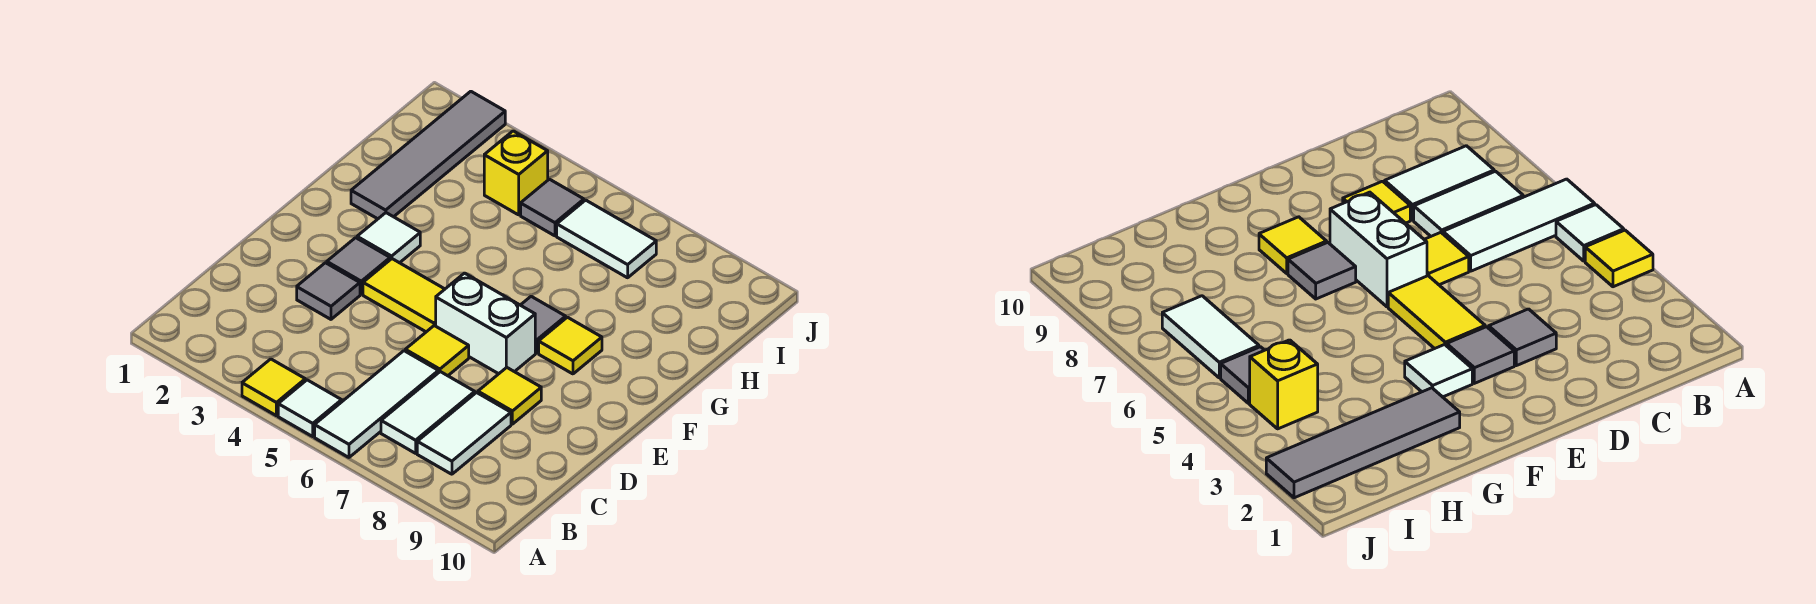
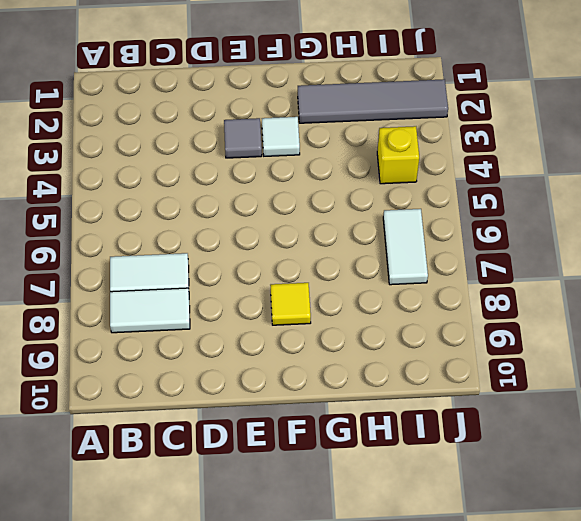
none -> yellow 1x1 tile [242,359,305,416]
none -> white 1x1 tile [278,380,342,436]
none -> white 1x3 tile [315,351,438,457]

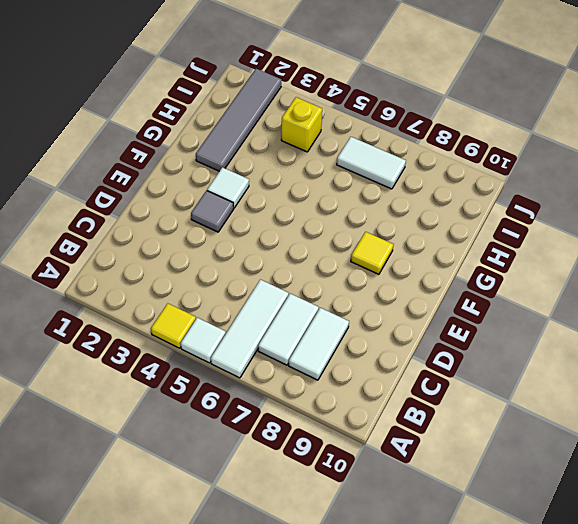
none -> grey 1x1 tile [297,263,360,319]
none -> yellow 1x1 tile [405,326,469,376]
none -> yellow 1x1 tile [478,367,541,424]

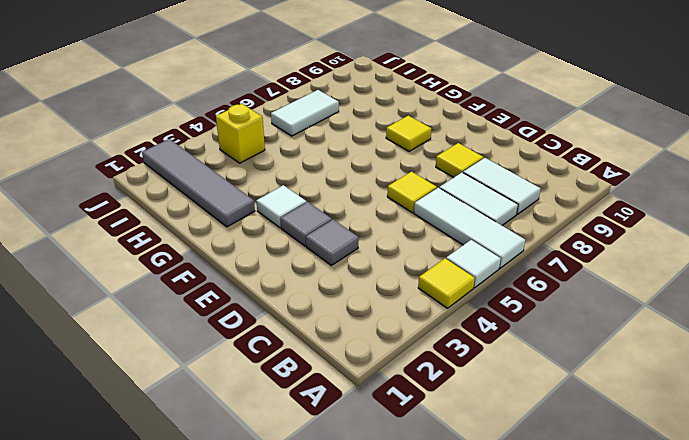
none -> yellow 1x2 tile [363,259,445,332]
none -> white 1x2 brick [436,273,535,374]
none -> grey 1x1 tile [521,296,566,353]

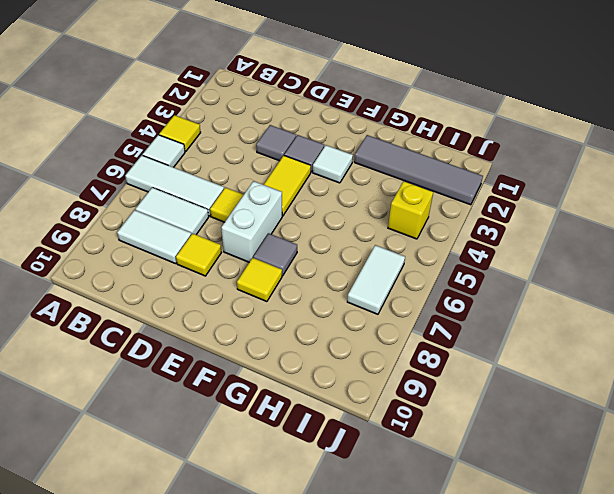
none -> grey 1x1 tile [521,179,584,236]

